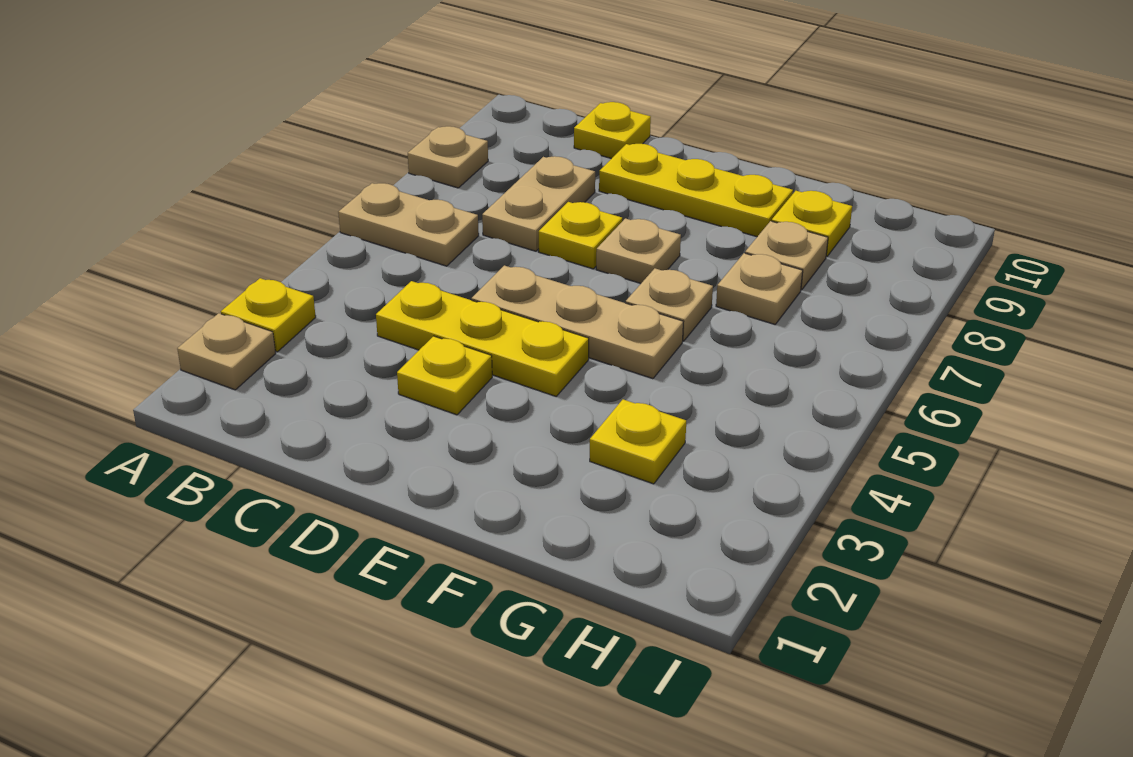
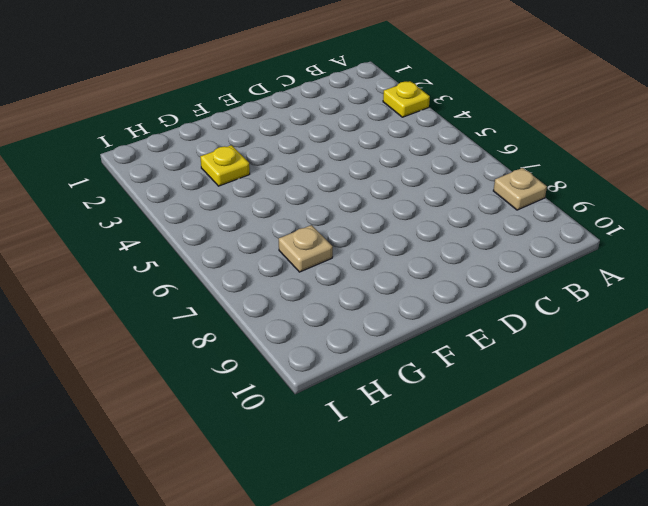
none -> tan 1x1 plate [177,313,276,390]
none -> tan 1x2 plate [338,183,479,266]
none -> yellow 1x3 plate [376,281,589,396]

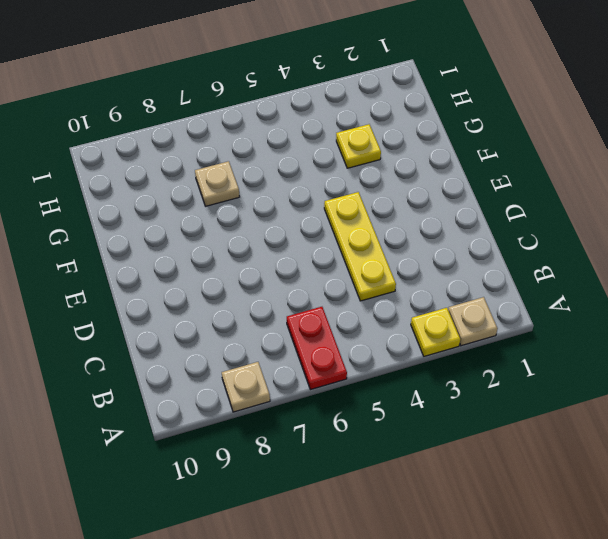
red 1x2 plate [287,307,347,390] -> tan 1x2 plate [338,183,479,266]
none -> tan 1x2 plate [482,156,595,251]
none -> yellow 1x1 plate [574,102,651,159]
none -> yellow 1x1 plate [397,336,492,415]

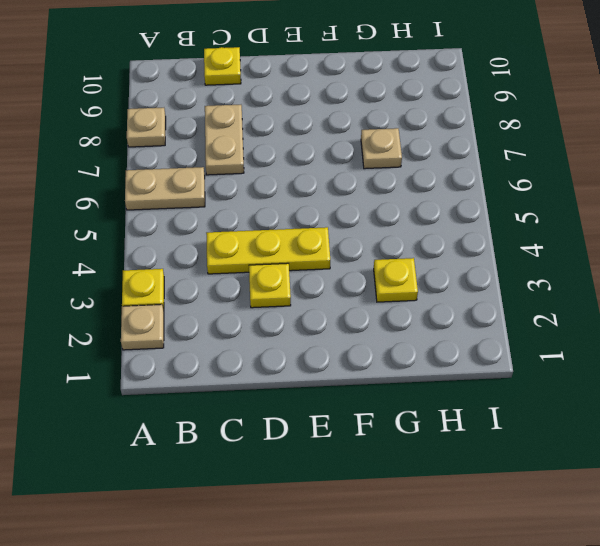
none -> tan 1x3 plate [471,265,683,379]
none -> yellow 1x1 plate [539,202,622,269]
none -> yellow 1x3 plate [599,144,793,237]

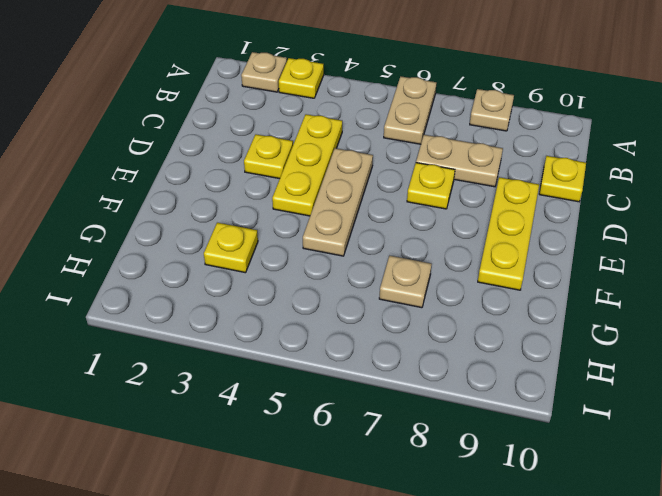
none -> tan 1x1 plate [596,218,681,283]
none -> tan 1x1 plate [626,268,713,341]
none -> tan 1x1 plate [745,221,828,290]

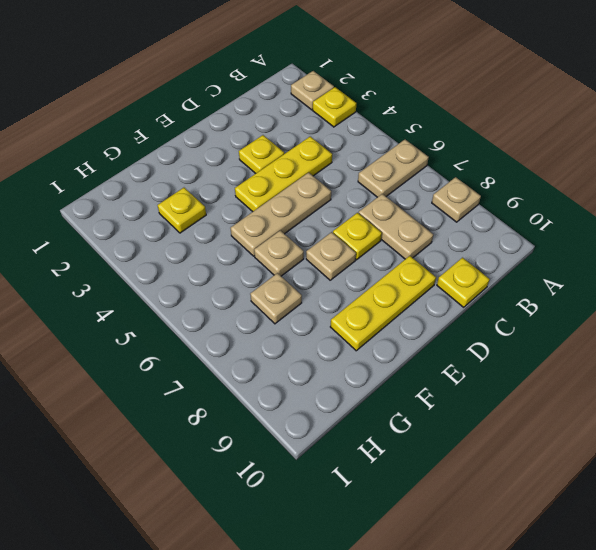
none -> tan 1x1 plate [745,221,828,290]
none -> yellow 1x1 plate [772,191,852,257]

